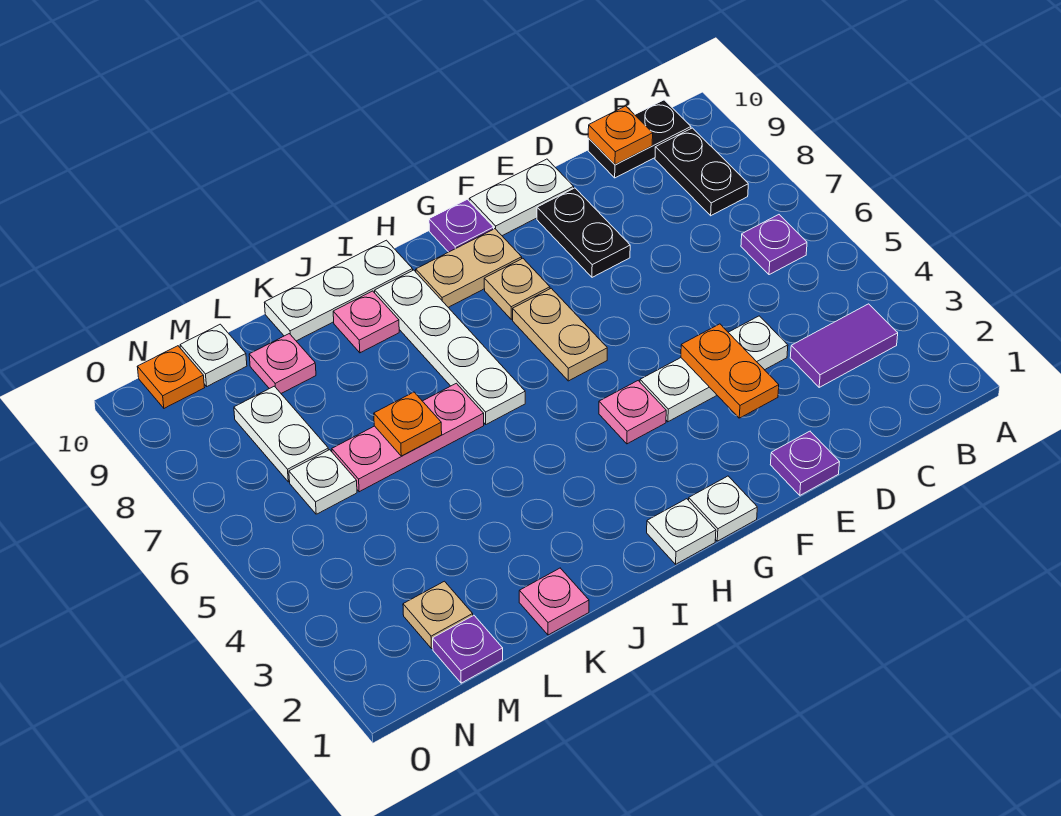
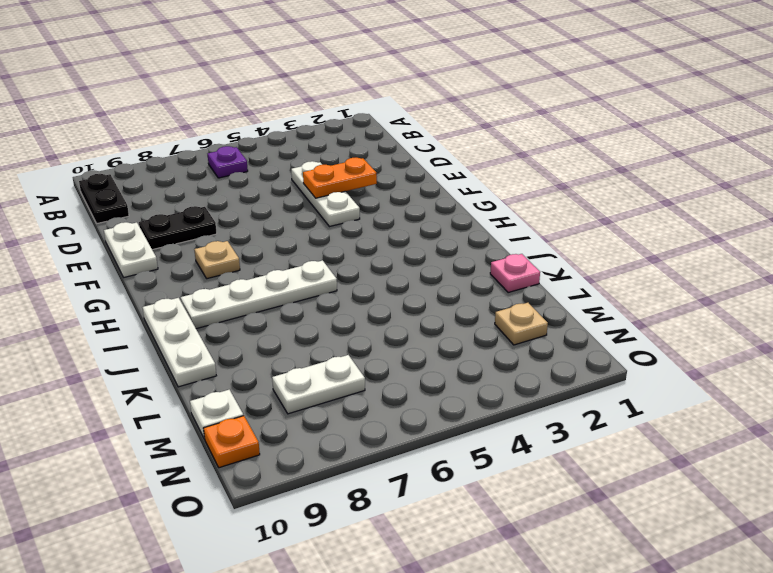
none -> purple 1x2 tile [790,304,898,387]
none -> black 1x2 plate [655,128,748,216]
none -> purple 1x1 plate [770,431,839,495]
none -> white 1x1 plate [689,476,757,541]

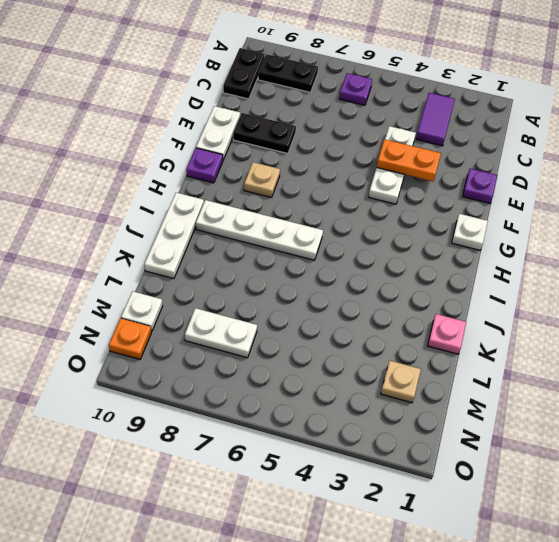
none -> pink 1x1 plate [599,381,666,444]
none -> tan 1x2 plate [513,288,607,381]
none -> tan 1x2 plate [416,229,522,307]
none -> white 1x1 plate [647,499,716,564]

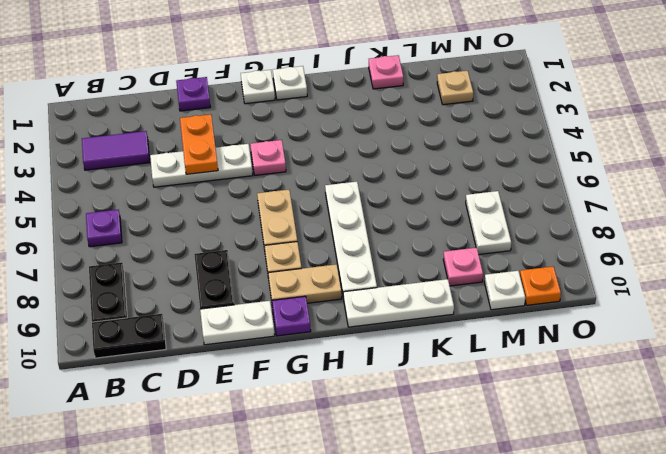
none -> pink 1x3 plate [332,383,484,492]
none -> pink 1x1 plate [333,291,399,353]
none -> purple 1x1 plate [433,615,503,683]
none -> white 1x1 plate [289,450,357,514]

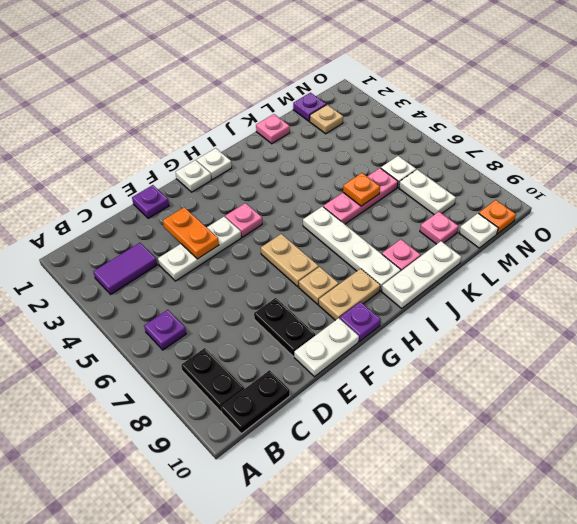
none -> orange 1x1 plate [588,106,653,165]

